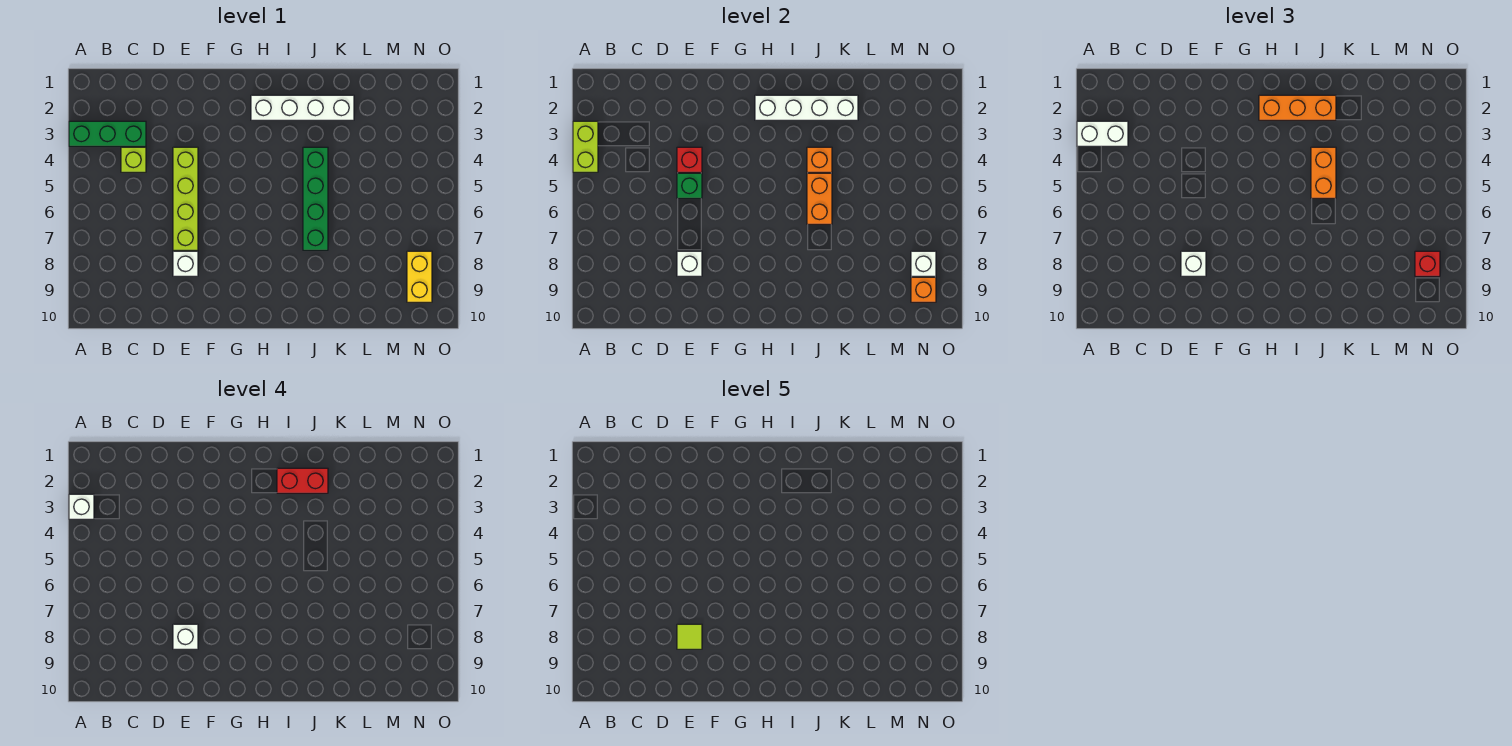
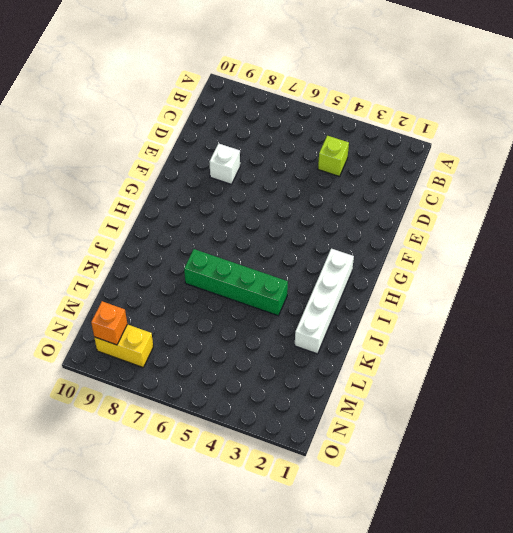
none -> green 1x3 brick [69,121,146,146]
none -> lime 1x4 brick [173,147,198,250]
none -> lime 1x2 brick [573,121,598,172]

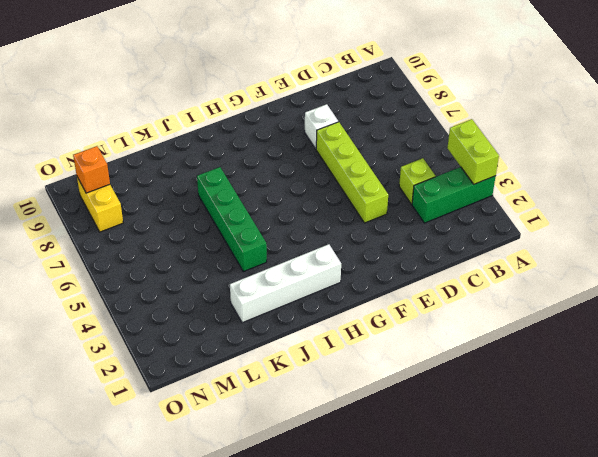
none -> red 1x1 brick [677,147,702,172]
none -> green 1x1 brick [677,173,702,198]
none -> white 1x1 brick [677,251,702,276]

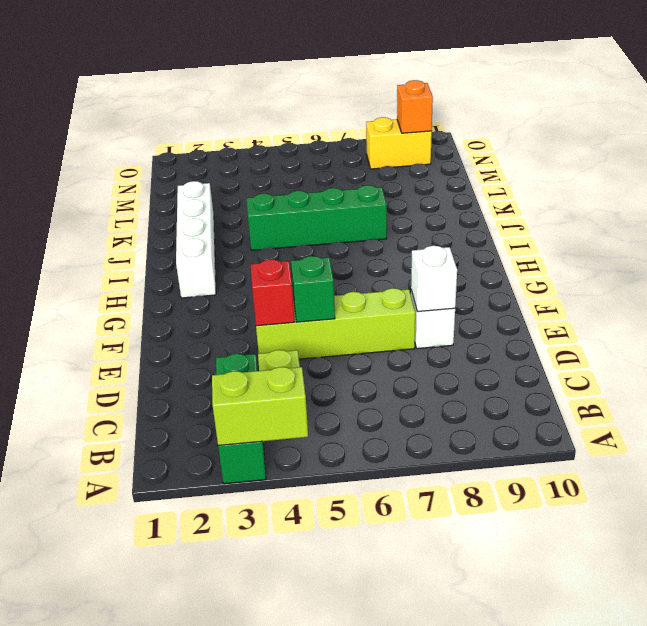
none -> white 1x4 brick [755,95,858,120]
none -> orange 1x1 brick [807,147,832,172]
none -> orange 1x2 brick [807,173,832,224]

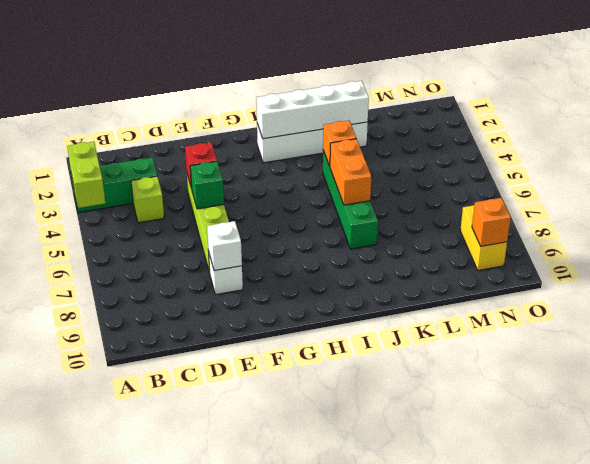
none -> white 1x1 brick [911,251,936,276]
none -> white 1x2 brick [1077,121,1128,146]
none -> white 1x1 brick [1181,251,1206,276]

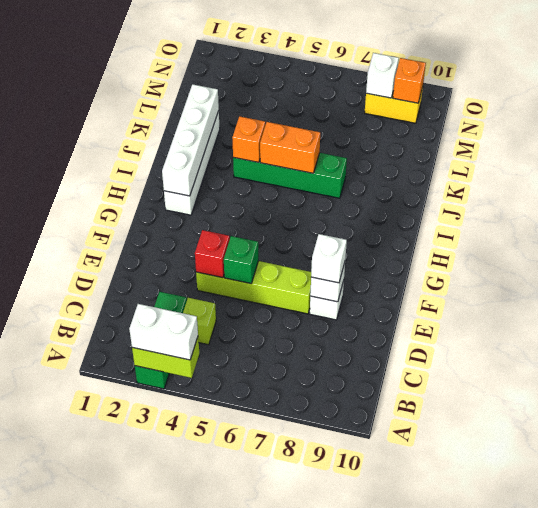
white 1x2 brick [129,304,198,360] -> white 1x2 brick turned to [1077,121,1128,146]
none -> orange 1x3 brick [1259,95,1336,120]
none -> orange 1x2 brick [1311,147,1336,198]
none -> red 1x1 brick [1415,251,1440,276]

